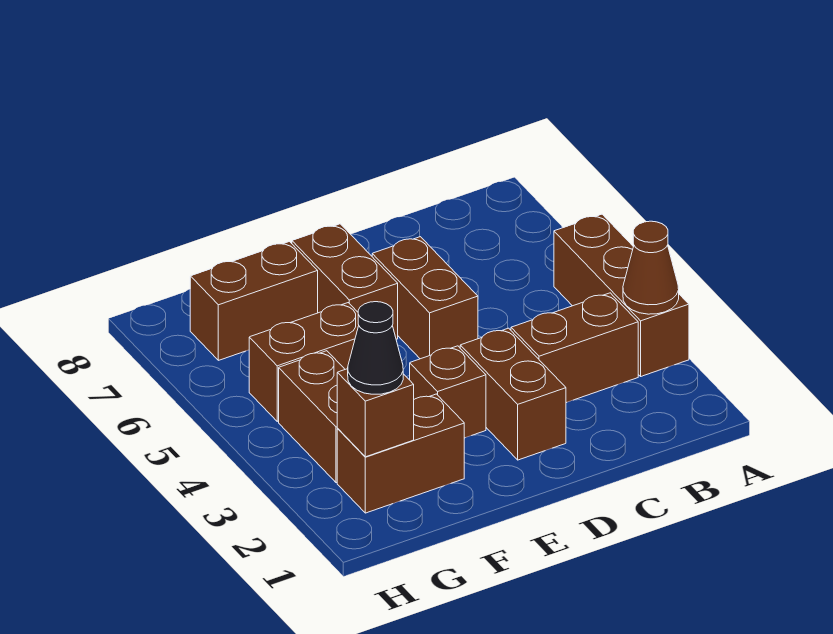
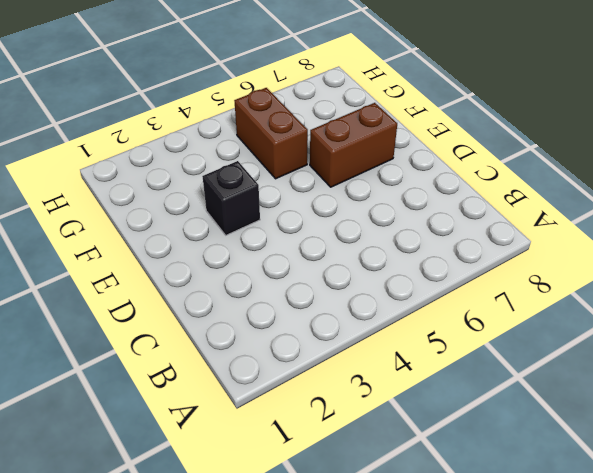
black 1x1 brick [202,161,260,235] -> brown 1x1 brick [410,346,486,438]
none -> brown 1x3 brick [554,214,689,376]
none -> brown 1x2 brick [511,293,638,403]
none -> brown 1x2 brick [460,328,566,460]

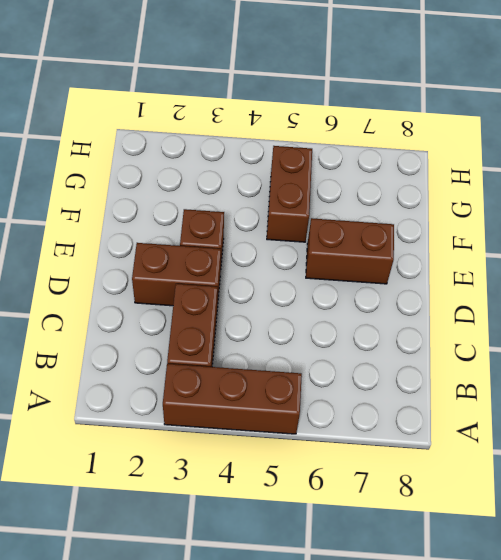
none -> brown 1x2 brick [372,237,478,359]
none -> brown 1x2 brick [337,394,464,513]
none -> brown 1x2 brick [190,242,318,360]

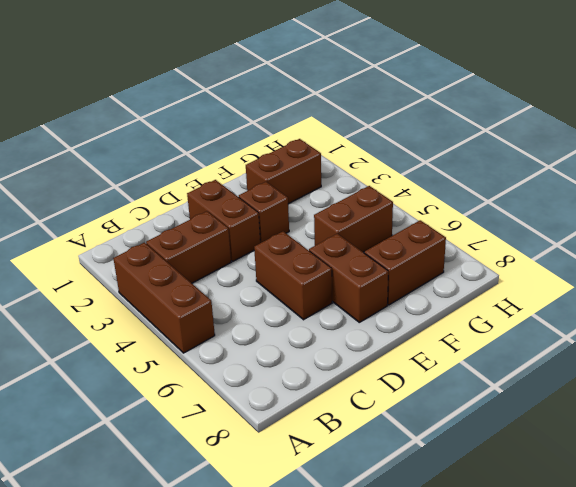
none -> brown 1x2 brick [279,351,345,483]
none -> brown 1x1 cone [623,221,679,314]
none -> brown 1x1 brick [337,369,414,457]

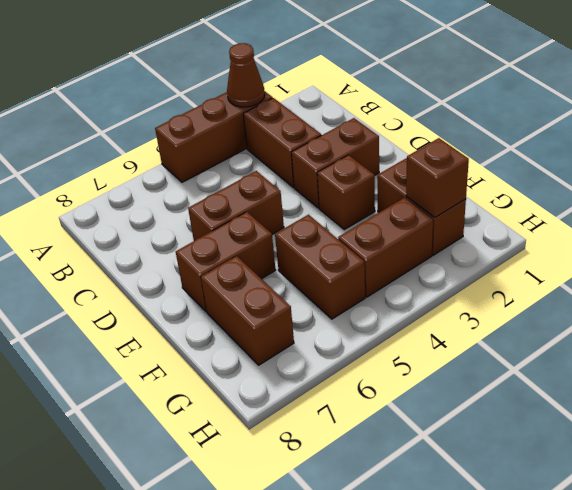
none -> black 1x1 cone [348,302,403,394]

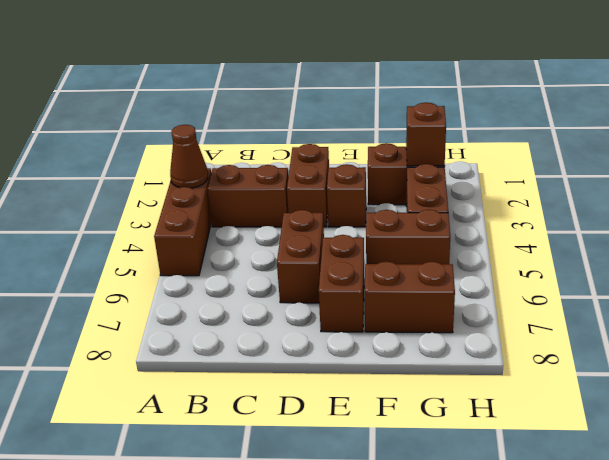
none -> black 1x1 cone [348,302,403,394]

